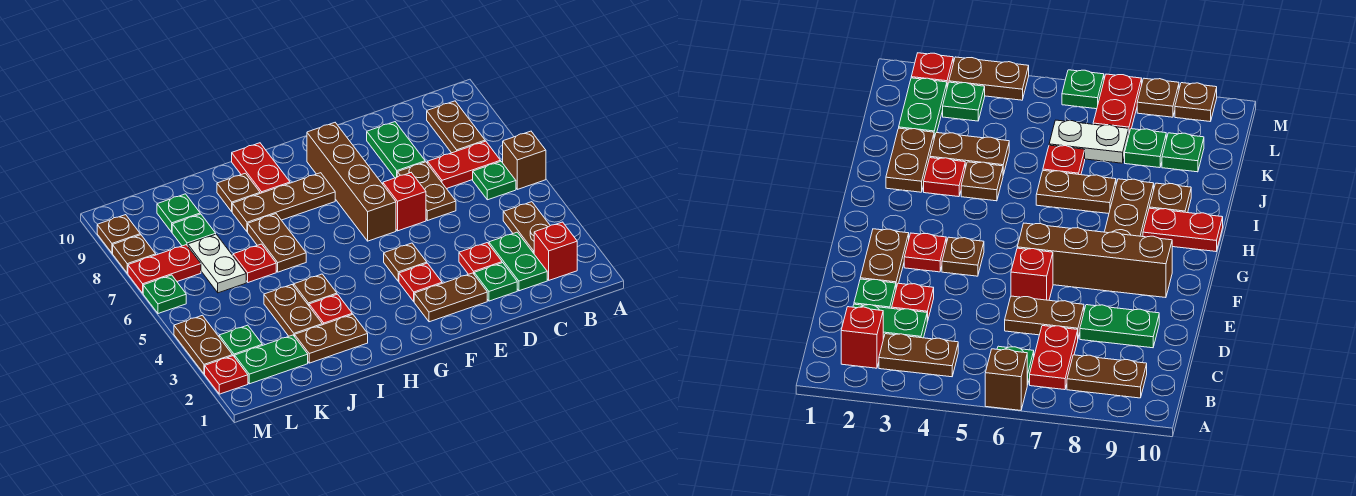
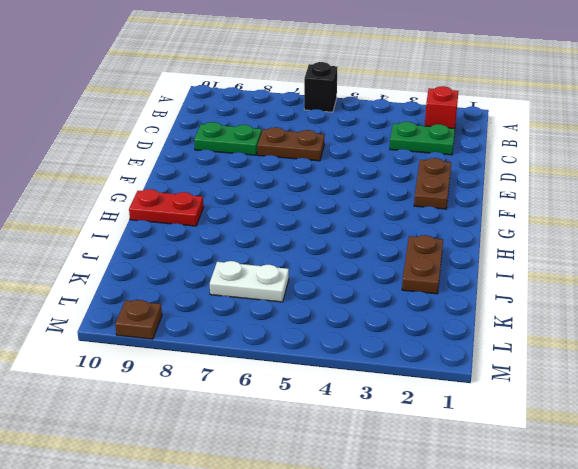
black 1x1 brick [304,62,337,112] -> brown 1x1 brick [503,131,546,189]
none -> brown 1x2 plate [503,202,550,253]
none -> green 1x1 plate [473,162,516,200]
none -> red 1x2 plate [427,141,501,189]
none -> brown 1x2 plate [427,101,485,153]

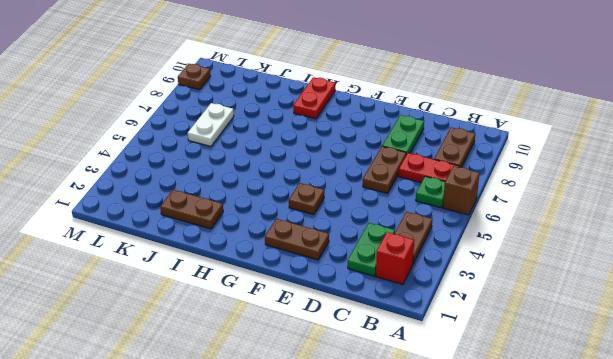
none -> green 1x1 plate [474,263,517,301]
none -> red 1x1 plate [459,243,502,274]
none -> red 1x1 brick [383,173,426,231]
none -> red 1x1 plate [399,263,442,301]

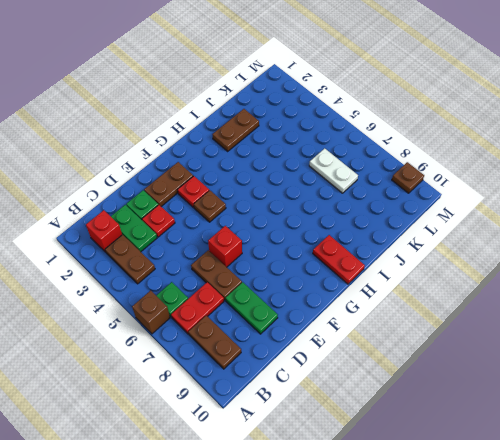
none -> brown 1x4 brick [307,123,396,241]
none -> brown 1x3 plate [232,173,335,232]
none -> red 1x1 plate [309,294,352,325]
none -> brown 1x1 plate [294,274,337,305]

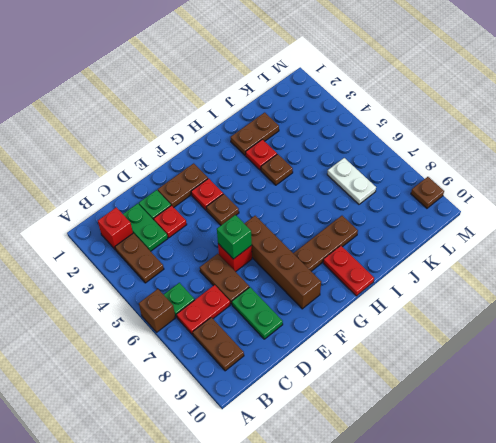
green 1x1 brick [217,215,252,259] -> none
none -> brown 1x2 plate [248,214,306,272]
none -> brown 1x1 plate [217,173,260,211]
none -> brown 1x2 plate [264,285,322,337]
none -> red 1x1 plate [233,244,276,282]

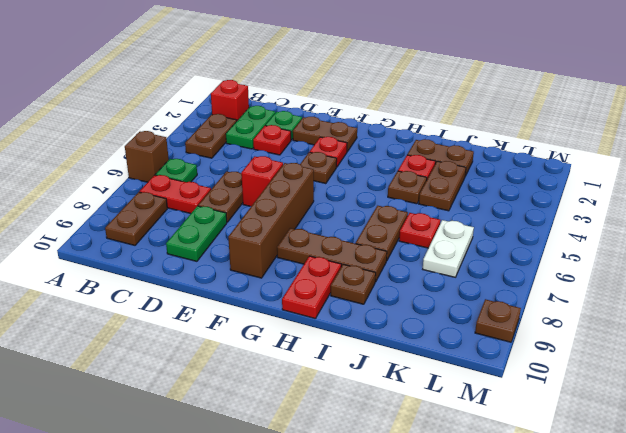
none -> green 1x2 plate [235,335,308,384]
none -> green 1x1 plate [172,214,216,246]
none -> green 1x1 plate [157,194,200,232]
none -> green 1x1 plate [219,325,262,357]

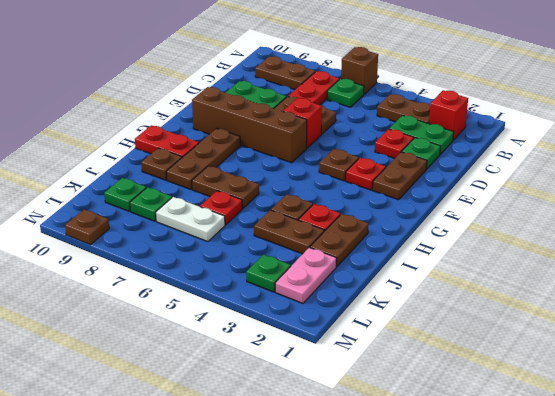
pink 1x2 plate [275,248,337,303] -> green 1x2 plate [235,335,308,384]
none -> red 1x2 plate [128,245,201,293]
none -> red 1x1 plate [205,356,248,394]
none -> brown 1x2 plate [174,315,233,374]
none -> green 1x1 plate [143,275,186,314]

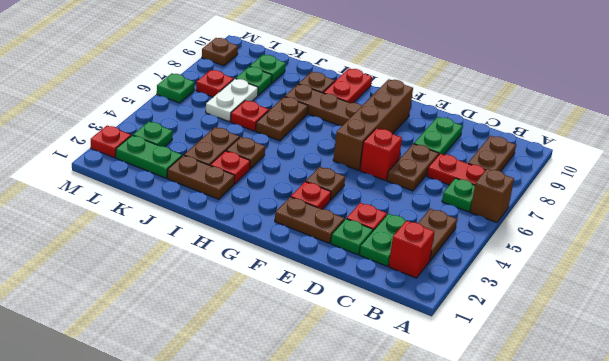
red 1x1 plate [196,70,234,97] -> red 1x2 plate [128,245,201,293]
none -> brown 1x2 plate [174,315,233,374]
none -> brown 1x1 plate [113,235,156,273]

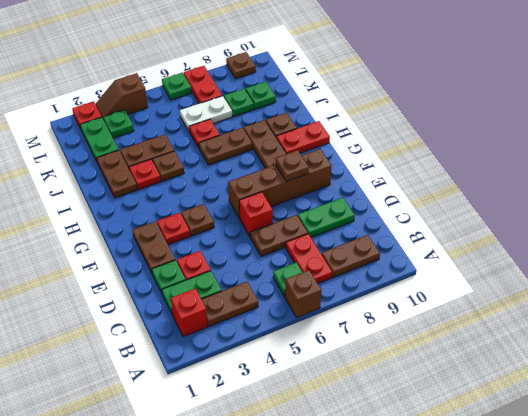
brown 1x1 plate [276,150,309,182] -> brown 1x1 plate moved to [113,235,156,273]
brown 1x2 slope [96,73,148,120] -> brown 1x2 plate [174,315,233,374]

